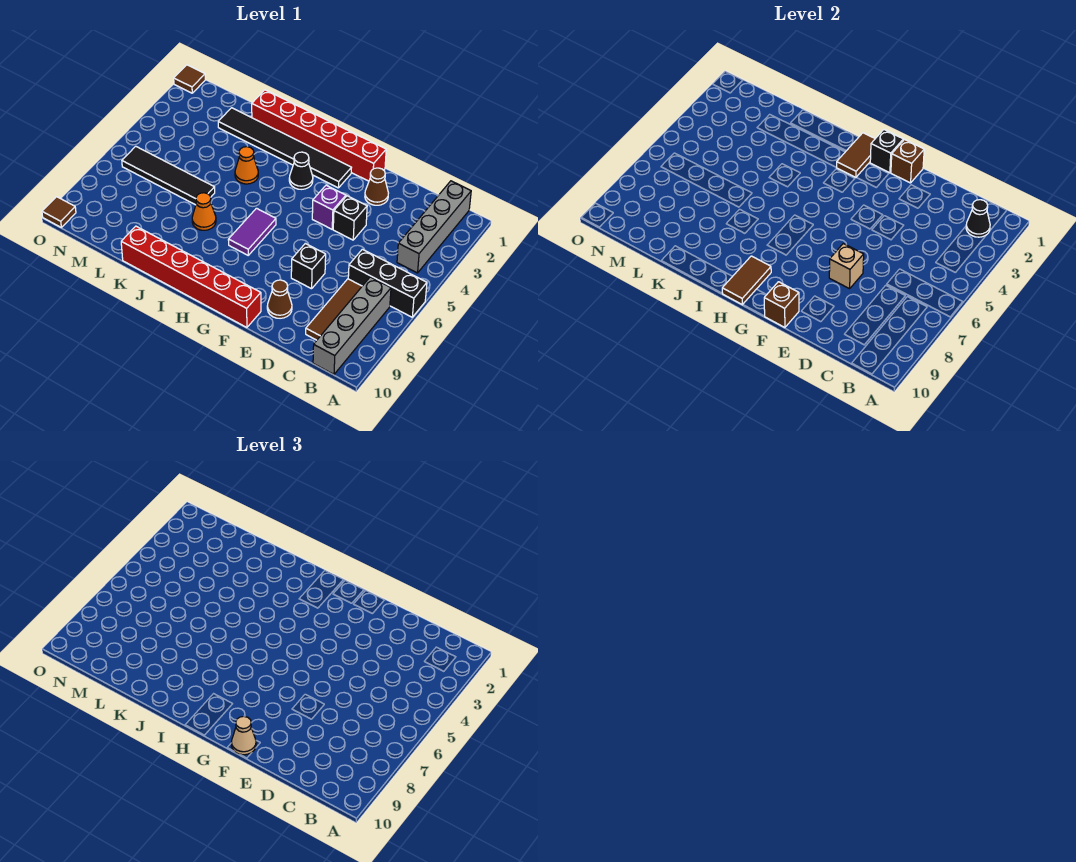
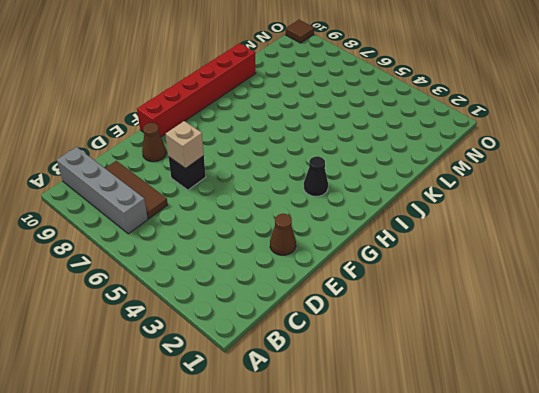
none -> black 1x3 brick [348,249,427,317]
none -> grey 1x4 brick [397,181,471,273]
none -> black 1x1 brick [333,196,367,240]

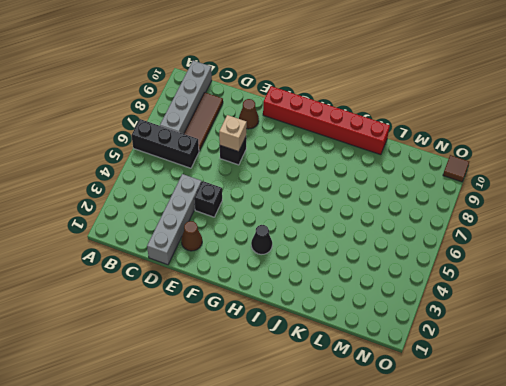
grey 1x4 brick [147,174,202,265] -> grey 1x4 brick moved to [397,181,471,273]
none -> red 1x6 brick [252,90,386,181]
none -> purple 1x1 brick [312,185,346,229]
none -> black 1x6 tile [218,108,351,188]

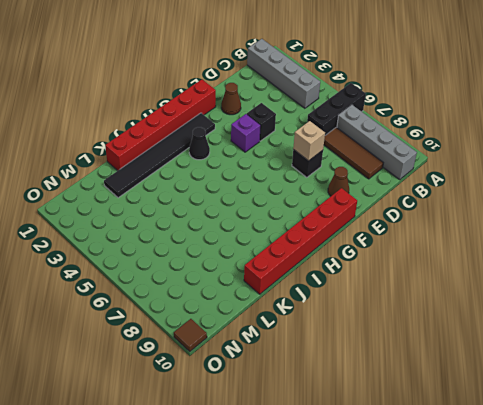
none -> purple 1x2 tile [228,208,276,255]
none -> orange 1x1 cone [235,147,258,184]
none -> orange 1x1 cone [192,193,216,230]

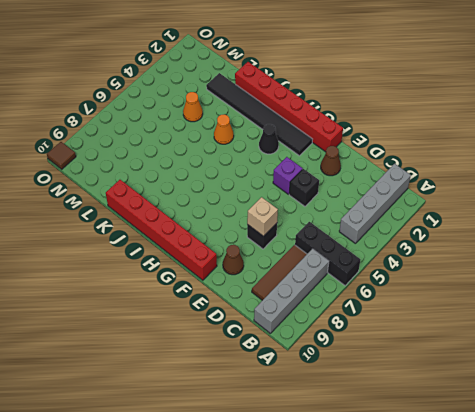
orange 1x1 cone [183,92,203,122] -> orange 1x1 cone moved to [192,193,216,230]
none -> purple 1x2 tile [228,208,276,255]
none -> black 1x4 tile [122,146,215,205]
none -> brown 1x1 tile [174,65,205,93]

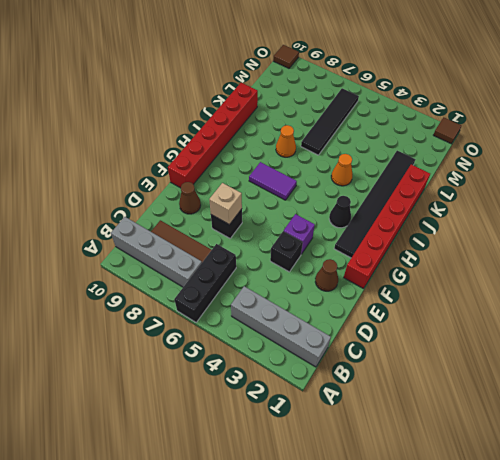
none -> black 1x1 cone [966,200,990,237]
none -> brown 1x1 brick [891,140,924,183]
none -> brown 1x1 brick [764,282,799,327]

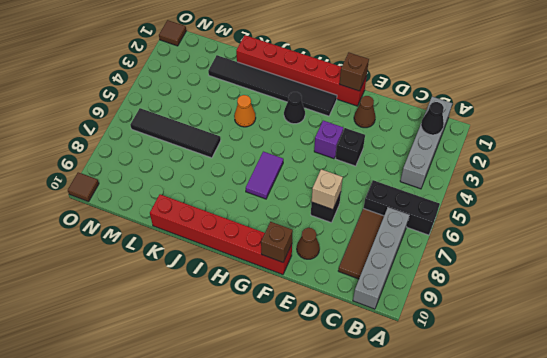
none -> orange 1x1 cone [192,193,216,230]
none -> black 1x1 brick [870,130,903,173]
none -> brown 1x2 tile [836,133,875,177]

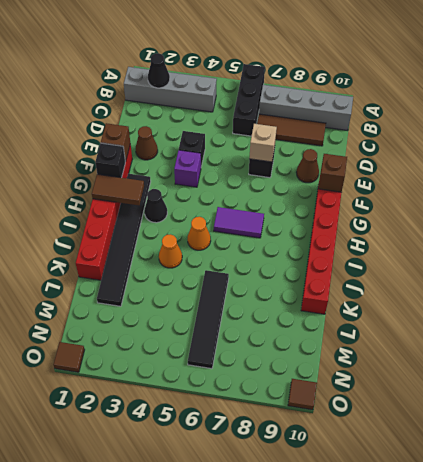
orange 1x1 cone [187,217,211,250] -> orange 1x1 cone moved to [192,193,216,230]
none -> brown 1x2 tile [722,256,771,305]
none -> tan 1x1 cone [231,716,256,755]

